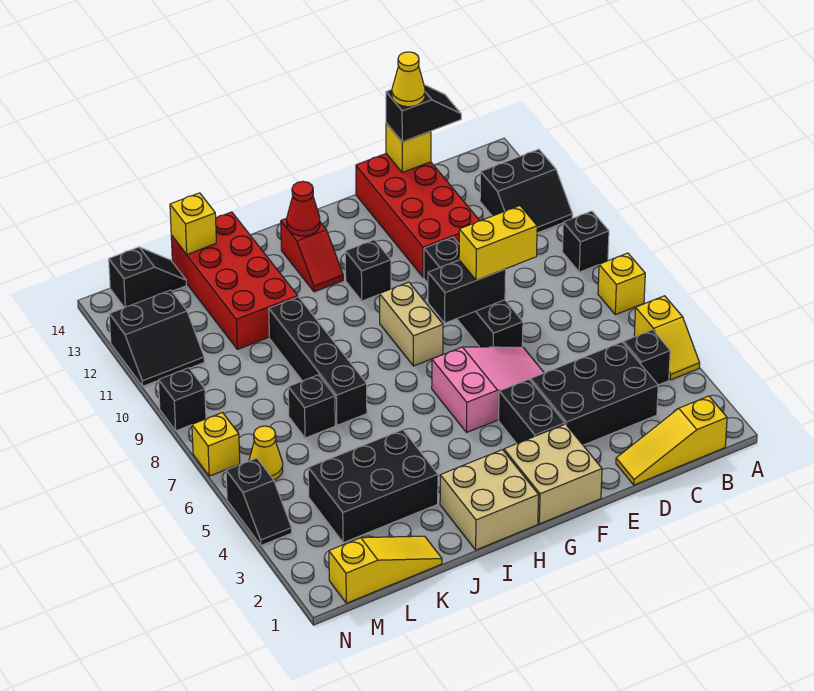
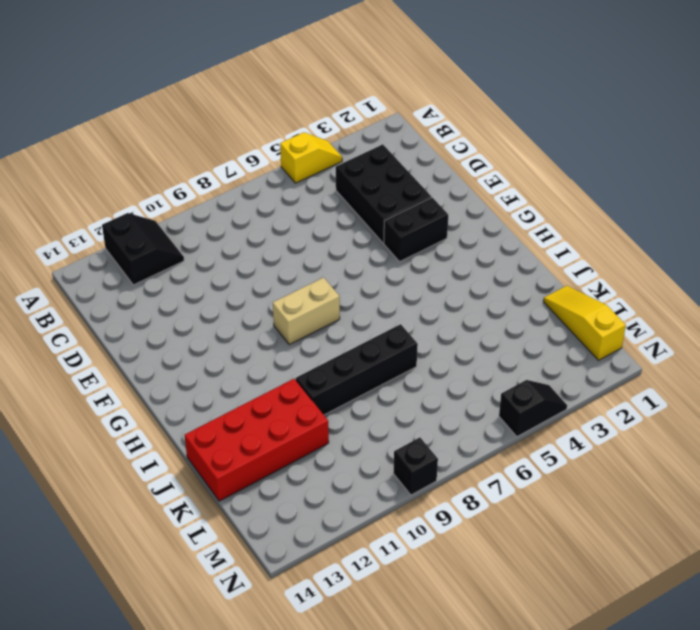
none -> yellow 1x1 brick [598,253,645,315]
none -> black 1x1 brick [562,211,609,272]
none -> yellow 1x3 slope [616,396,727,485]
none -> black 1x1 brick [623,330,670,385]

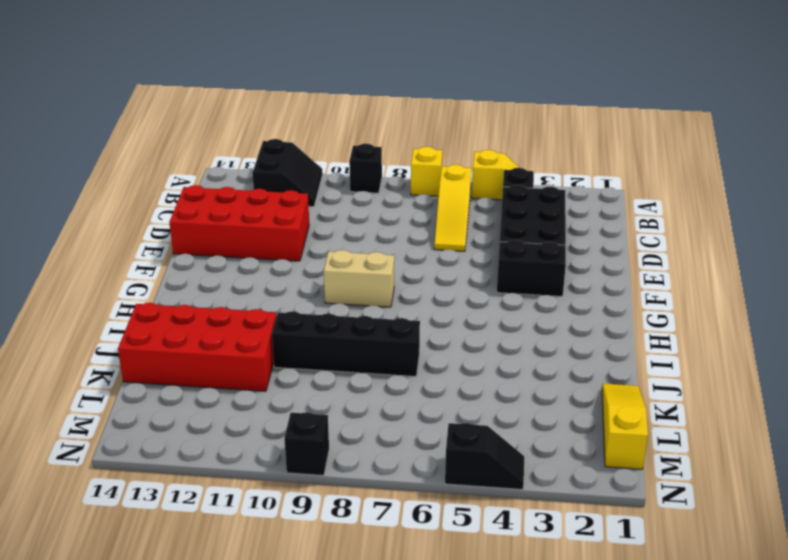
yellow 1x3 slope [434,165,471,251] -> yellow 1x3 slope moved to [616,396,727,485]
none -> pink 2x3 slope [432,347,544,433]
none -> black 1x4 brick [424,237,523,347]
none -> tan 2x2 brick [504,424,602,524]
none -> black 1x1 brick [345,240,391,301]

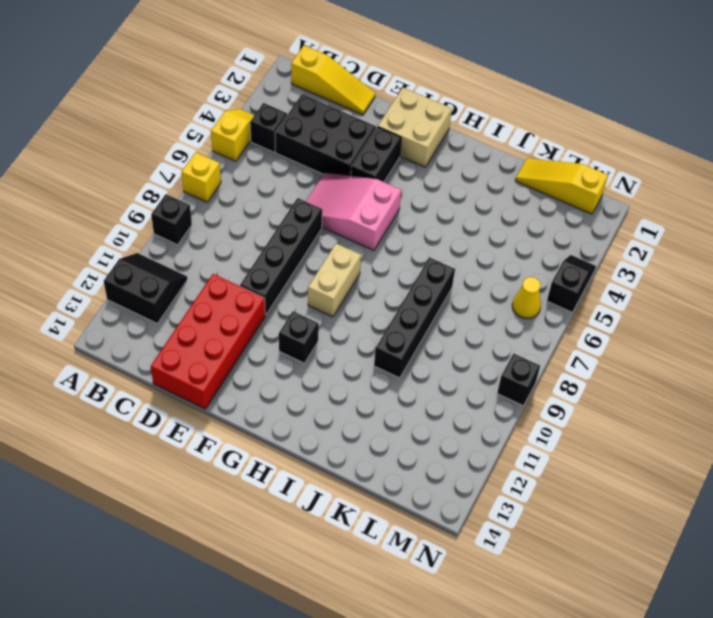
none -> tan 2x2 brick [440,450,539,550]
none -> red 1x2 slope [281,218,343,292]
none -> black 2x3 brick [308,430,438,543]
none -> red 2x4 brick [171,212,298,349]

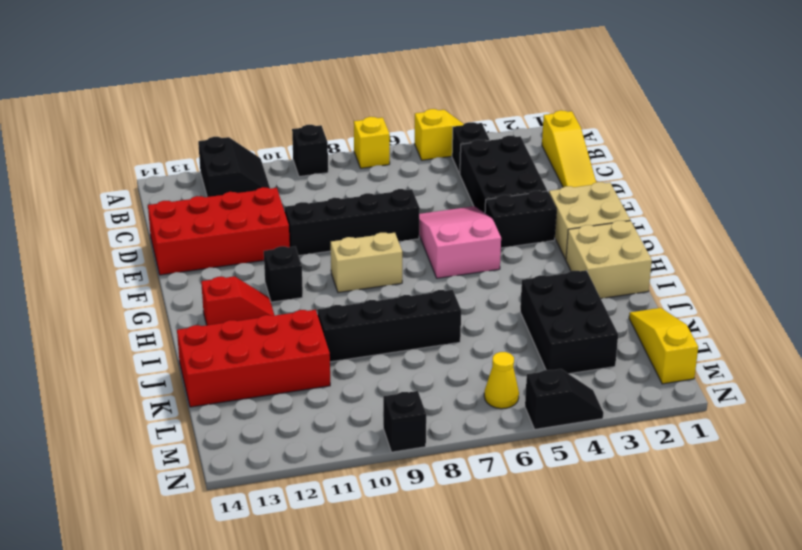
none -> black 1x1 brick [288,375,335,438]
none -> black 1x2 slope [109,247,186,308]
none -> black 2x2 slope [109,290,204,386]
none -> yellow 1x1 brick [192,413,240,476]

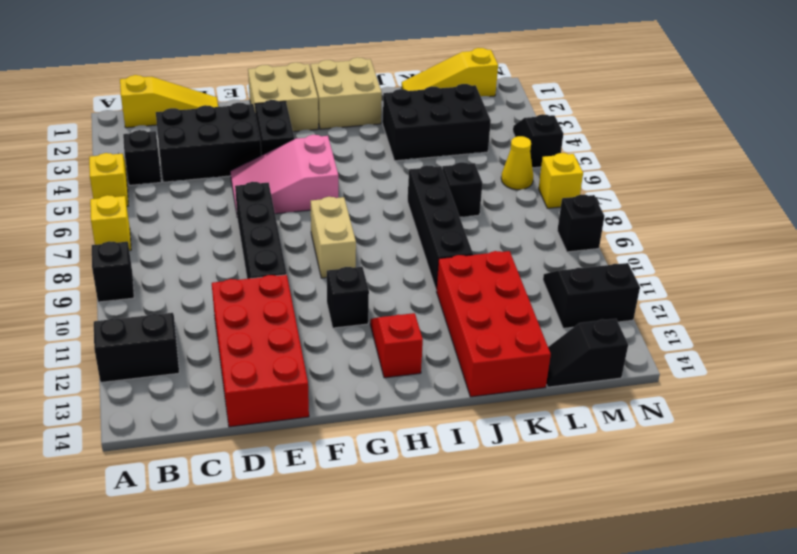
none -> yellow 1x1 brick [386,123,431,172]
none -> black 1x2 brick [428,260,506,323]
none -> red 1x1 cone [287,181,320,236]
none -> yellow 1x1 brick [170,193,216,254]

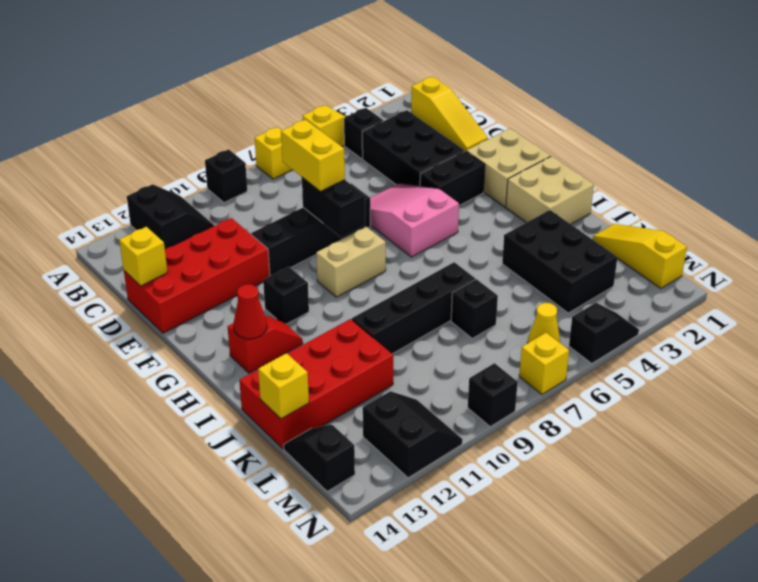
none -> black 1x2 slope [386,85,461,142]
none -> yellow 1x1 cone [392,52,425,107]

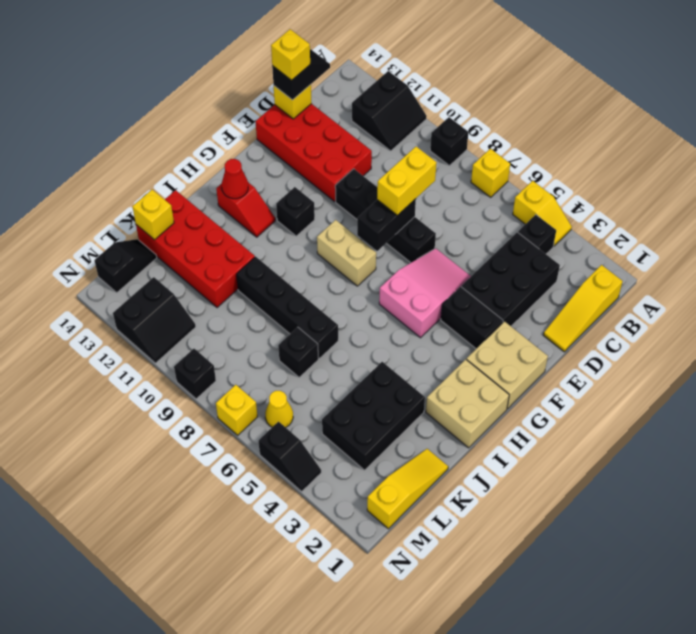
yellow 1x1 brick [271,29,310,80] -> yellow 1x1 cone [392,52,425,107]

